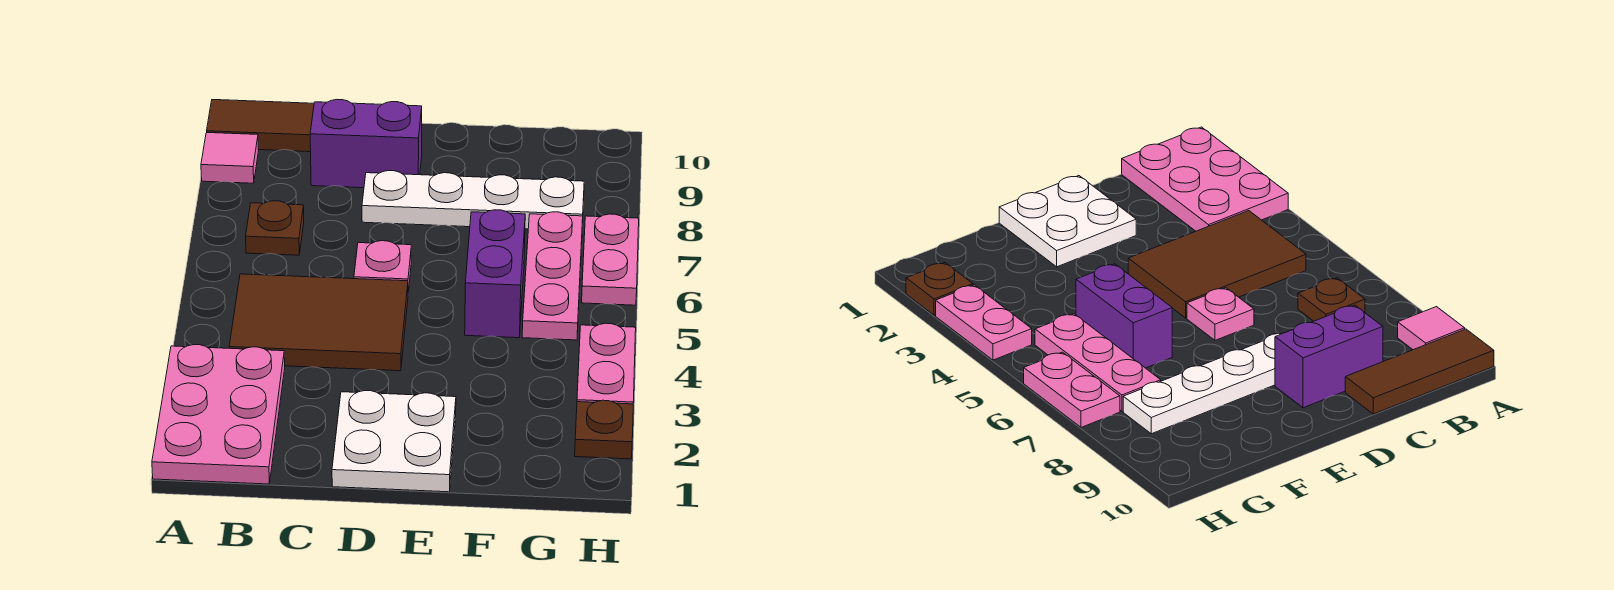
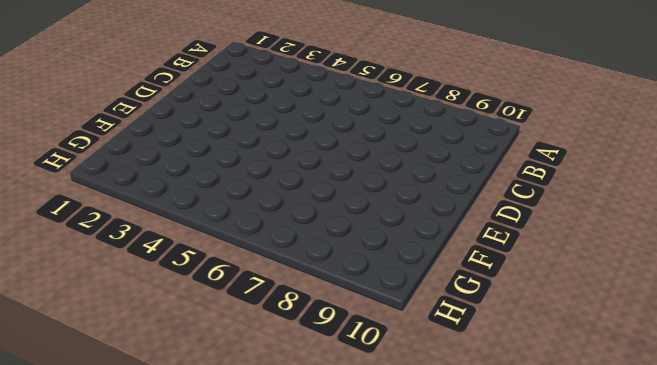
none -> pink 2x3 plate [152,345,285,484]
none -> pink 1x1 tile [201,133,258,183]
none -> brown 1x3 tile [207,100,314,152]

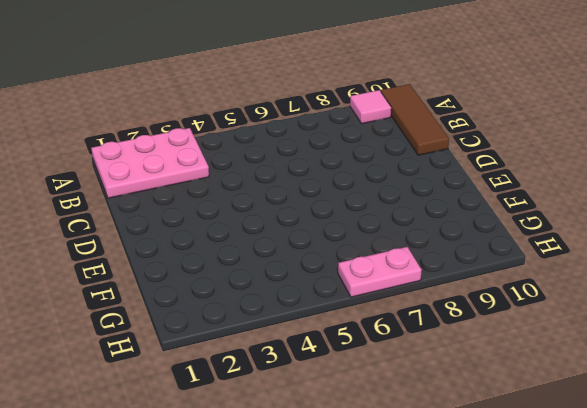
none -> brown 2x3 tile [229,274,408,371]
none -> brown 1x1 plate [246,201,304,255]
none -> purple 1x2 brick [310,100,422,188]

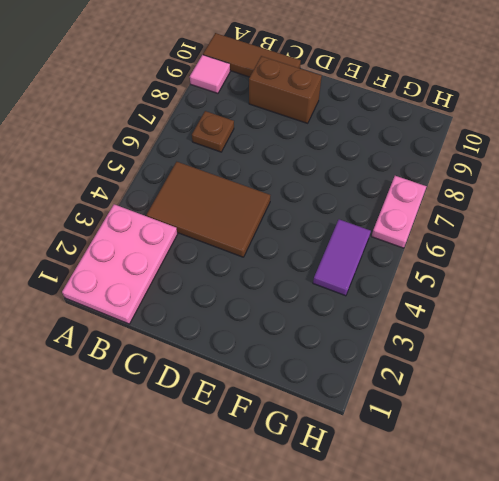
brown 1x2 brick [249,56,322,123] -> purple 1x2 brick [310,100,422,188]
purple 1x2 tile [313,219,371,296] -> pink 1x3 plate [522,212,583,340]
none -> white 2x2 plate [332,391,456,492]
none -> pink 1x1 plate [354,241,411,292]
none -> white 1x4 plate [362,171,584,229]

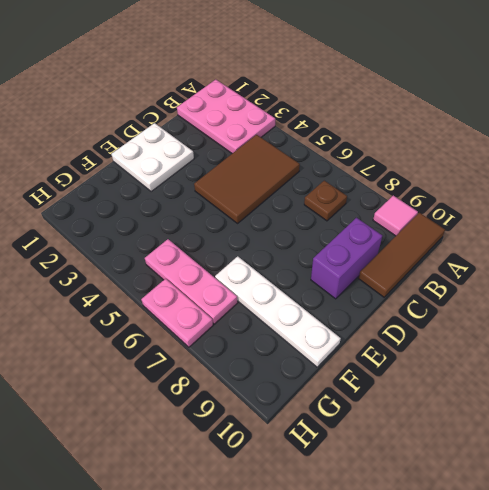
white 1x4 plate [215,256,341,367] -> white 1x4 plate turned to [362,171,584,229]
none -> pink 1x1 plate [354,241,411,292]
none -> purple 1x2 brick [465,210,525,338]
none -> brown 1x1 plate [575,400,633,459]

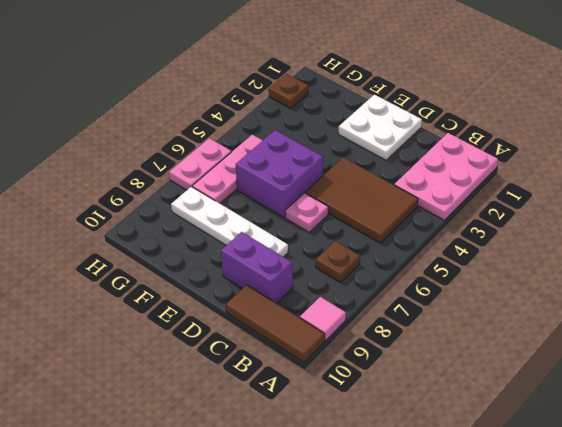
purple 2x2 brick [236,130,323,218] -> purple 1x2 brick [465,210,525,338]
none -> pink 1x2 plate [577,323,636,404]

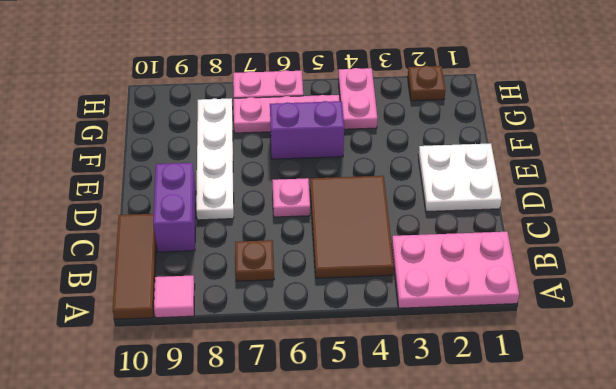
pink 1x2 plate [338,68,377,129] -> pink 1x2 plate turned to [577,323,636,404]

